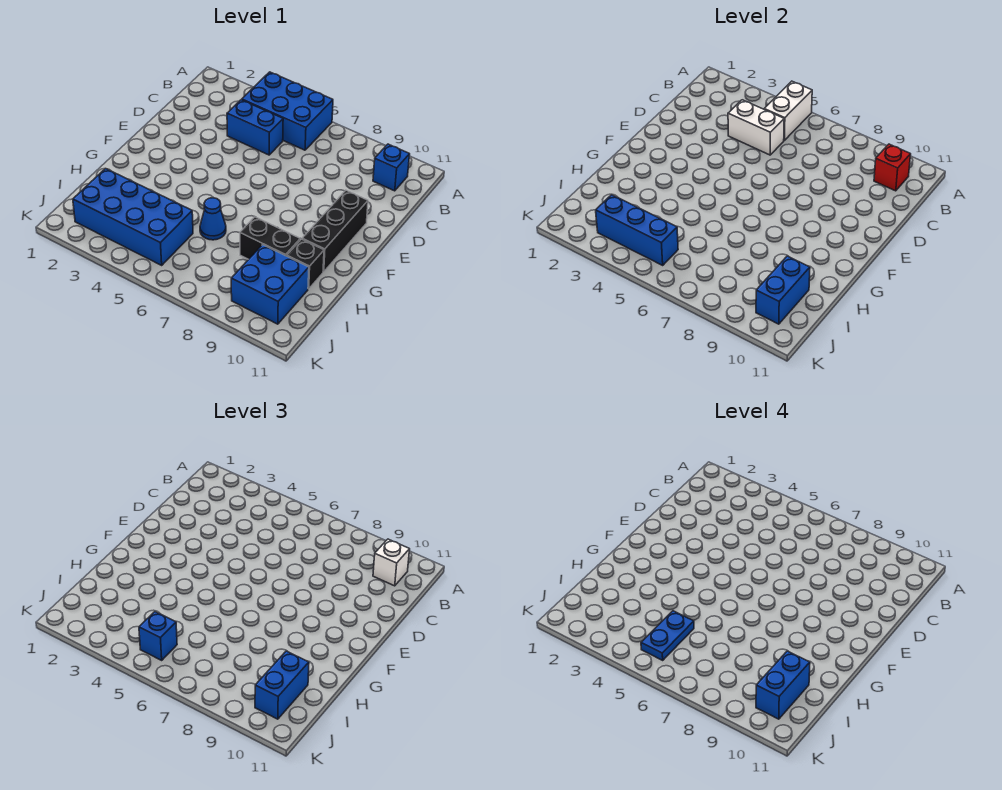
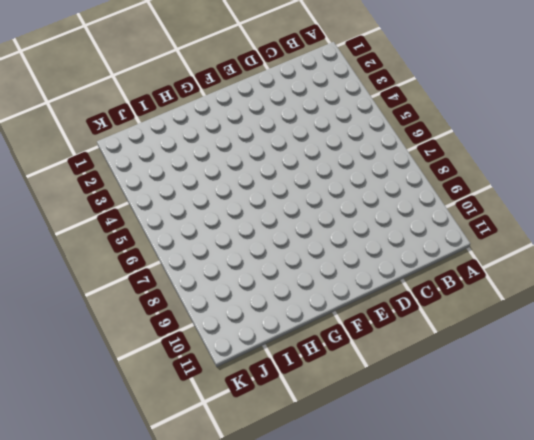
none -> blue 2x3 brick [242,72,333,150]
none -> blue 1x1 brick [373,144,410,191]
none -> blue 1x2 brick [227,100,283,155]

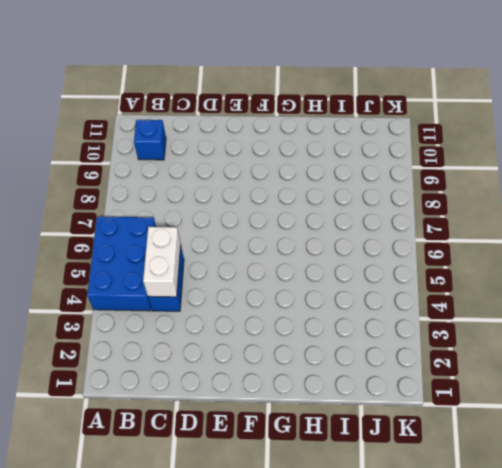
none -> black 1x3 brick [302,190,368,272]
none -> blue 1x1 cone [200,198,226,240]
none -> black 1x2 brick [240,217,300,259]

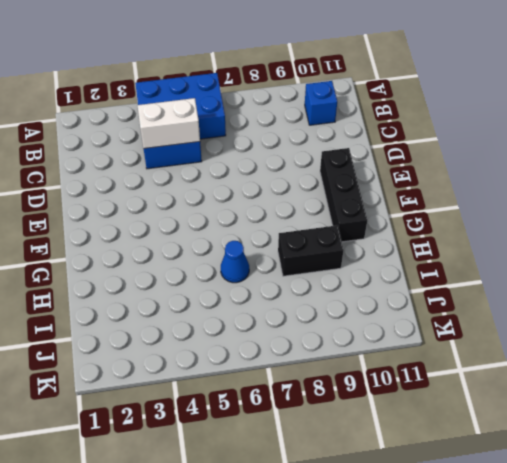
none -> black 1x1 brick [287,239,324,289]
none -> blue 2x4 brick [73,169,193,265]
none -> blue 2x2 brick [231,245,309,324]

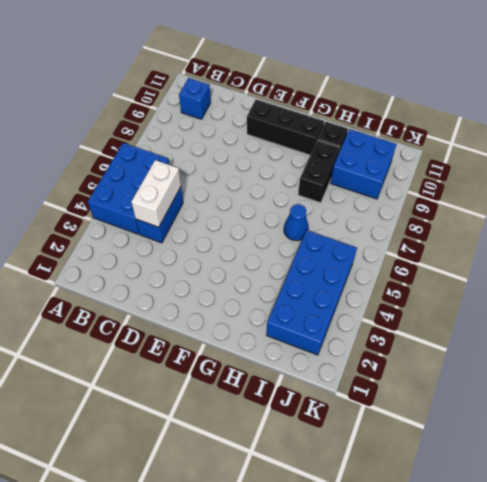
none -> white 1x2 brick [764,81,812,140]
none -> red 1x1 brick [874,144,911,191]
none -> blue 1x2 brick [756,256,810,324]

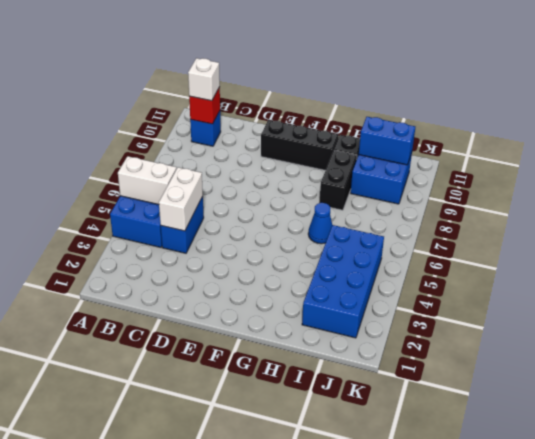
none -> blue 1x3 brick [596,195,678,265]
none -> blue 1x2 brick [255,651,309,719]
none -> blue 1x1 brick [139,612,177,660]

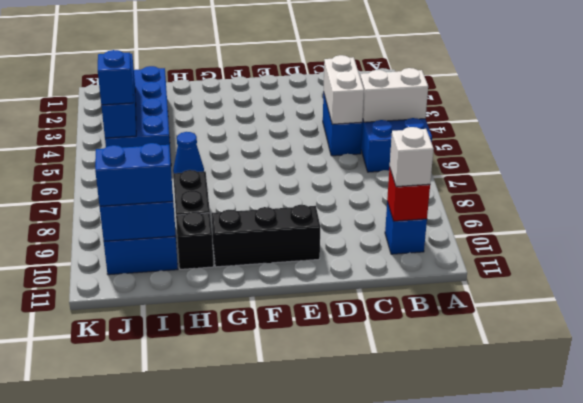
none -> blue 1x2 plate [641,611,694,660]
none -> blue 1x2 brick [756,651,810,719]

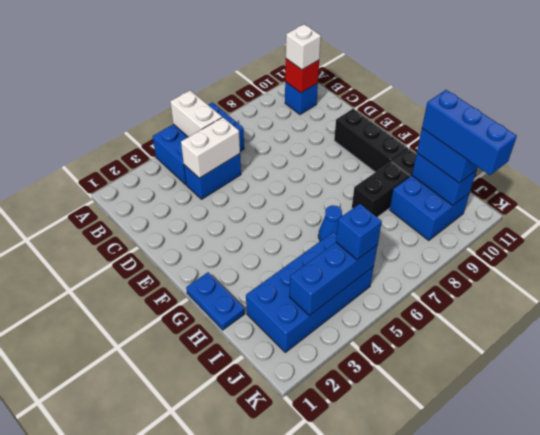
blue 1x2 plate [186,272,245,330] -> blue 1x2 plate moved to [641,611,694,660]
blue 1x3 brick [422,90,517,175] -> blue 1x2 brick [756,651,810,719]

